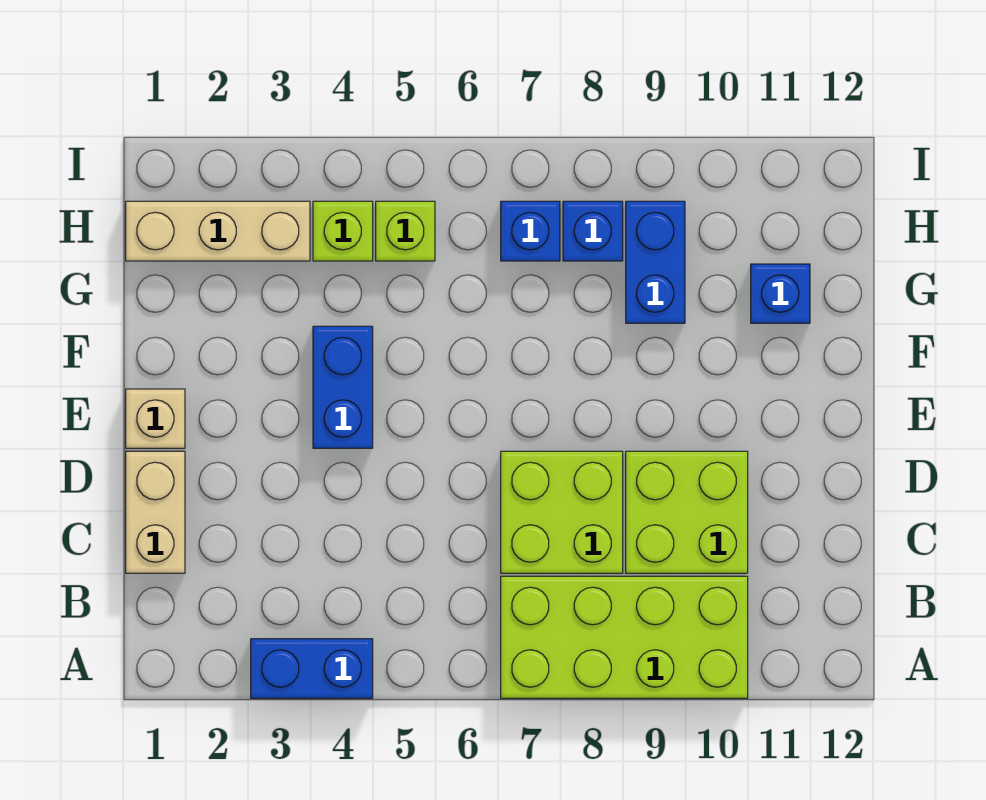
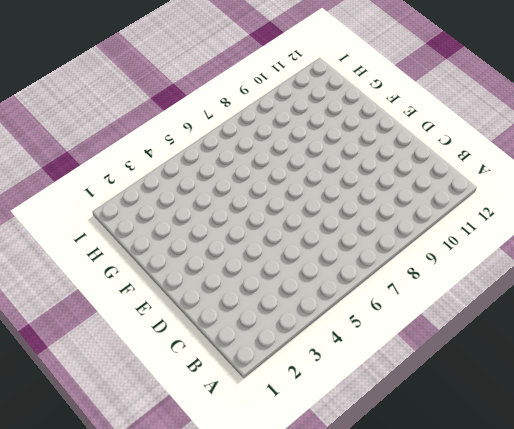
none -> blue 1x2 brick [251,639,373,698]
none -> lime 2x4 brick [501,576,748,698]
none -> tan 1x2 brick [126,451,185,573]

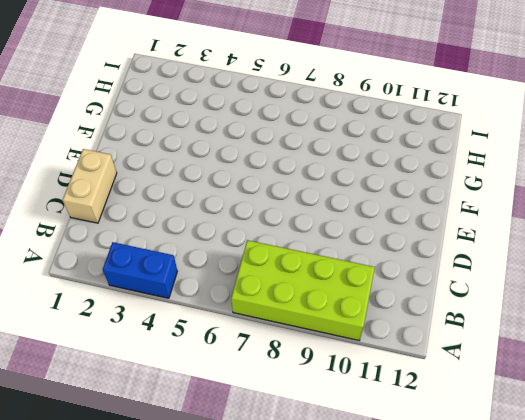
none -> lime 2x2 brick [501,451,623,573]
none -> lime 2x2 brick [626,451,748,573]
none -> tan 1x1 brick [126,389,185,448]

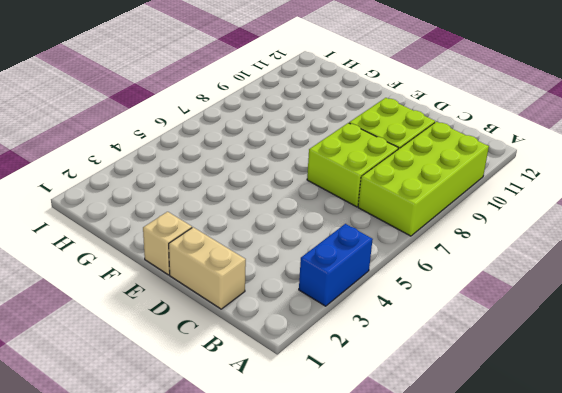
none -> blue 1x2 brick [313,326,373,448]
none -> blue 1x2 brick [626,201,685,323]
none -> blue 1x1 brick [751,264,810,323]

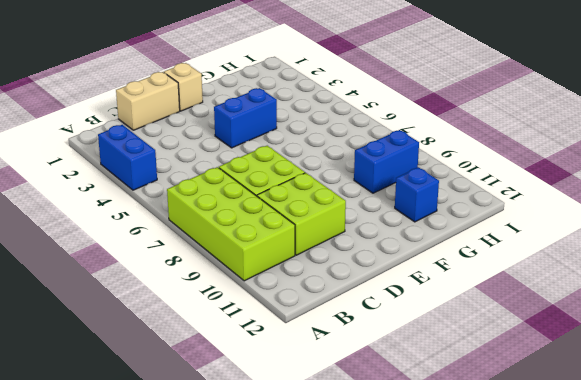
none -> tan 1x3 brick [126,201,310,261]
none -> lime 1x1 brick [313,201,373,261]
none -> lime 1x1 brick [376,201,435,261]

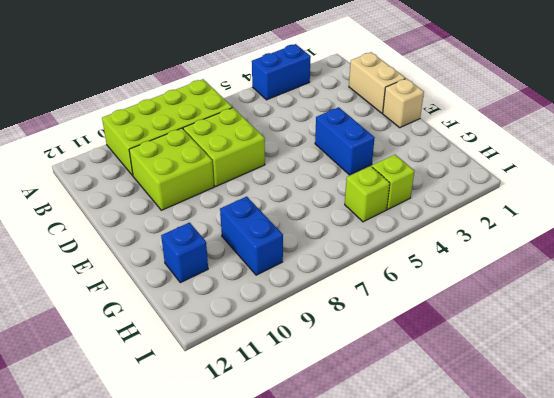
none -> tan 1x3 brick [126,201,310,261]
none -> blue 1x1 brick [501,201,560,261]
none -> blue 1x1 brick [563,201,623,261]

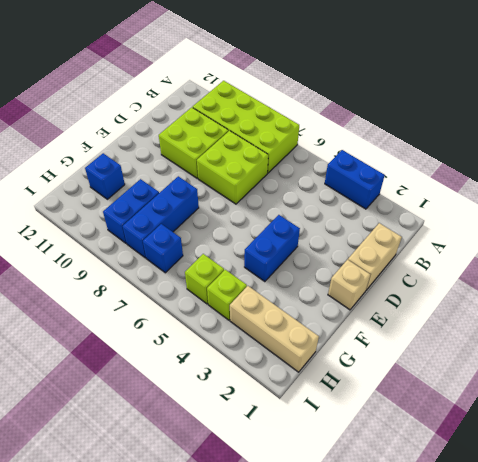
blue 1x3 brick [123,176,199,258] -> blue 1x1 brick [563,201,623,261]

